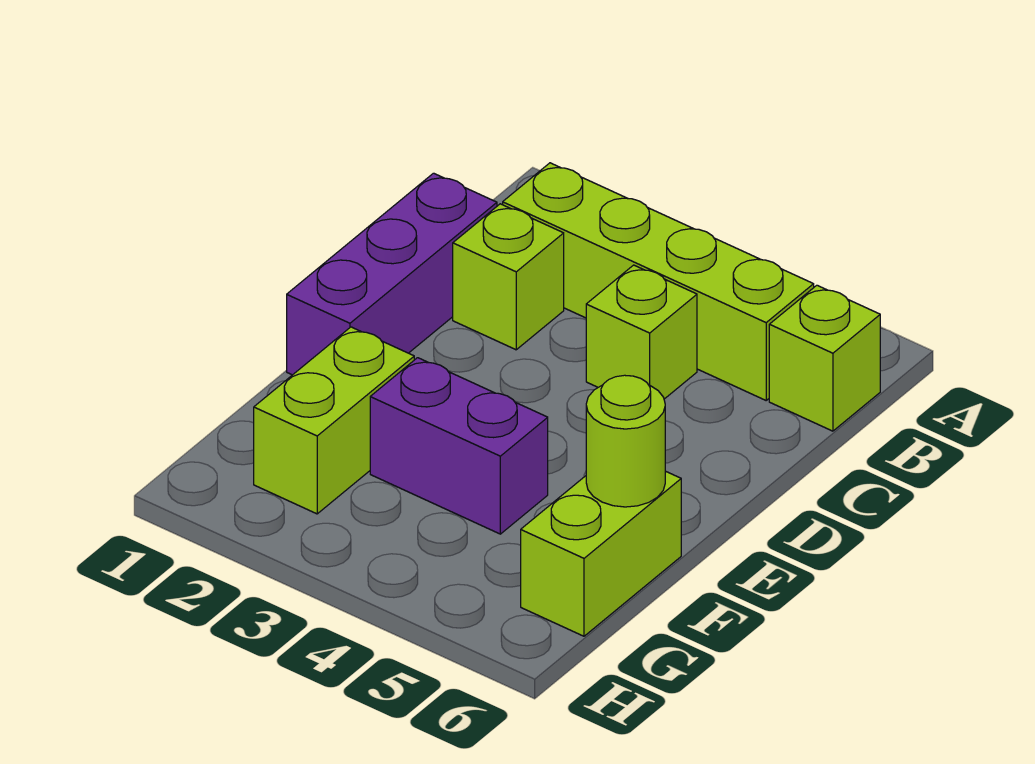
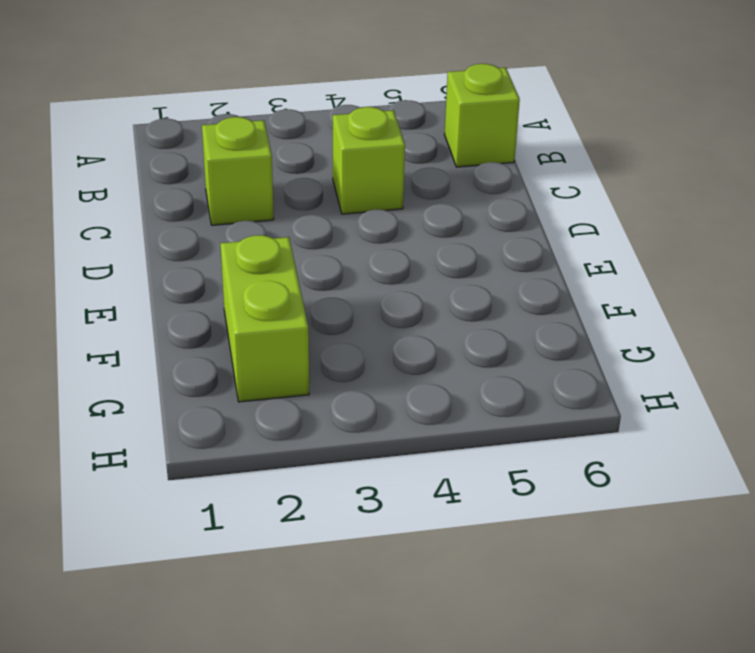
none -> lime 1x4 brick [503,163,814,400]
none -> purple 1x3 brick [287,173,497,375]

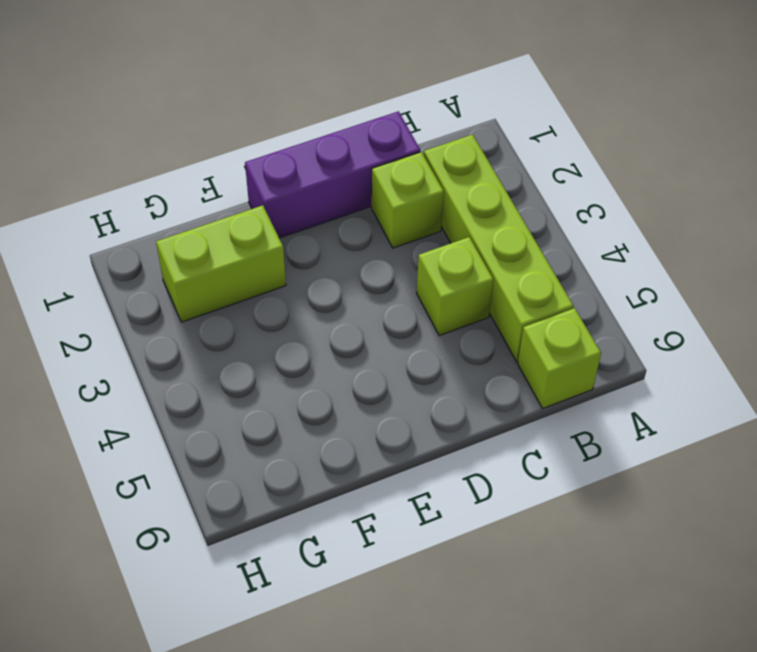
none -> purple 1x2 brick [370,358,548,534]
none -> lime 1x2 brick [521,471,681,636]

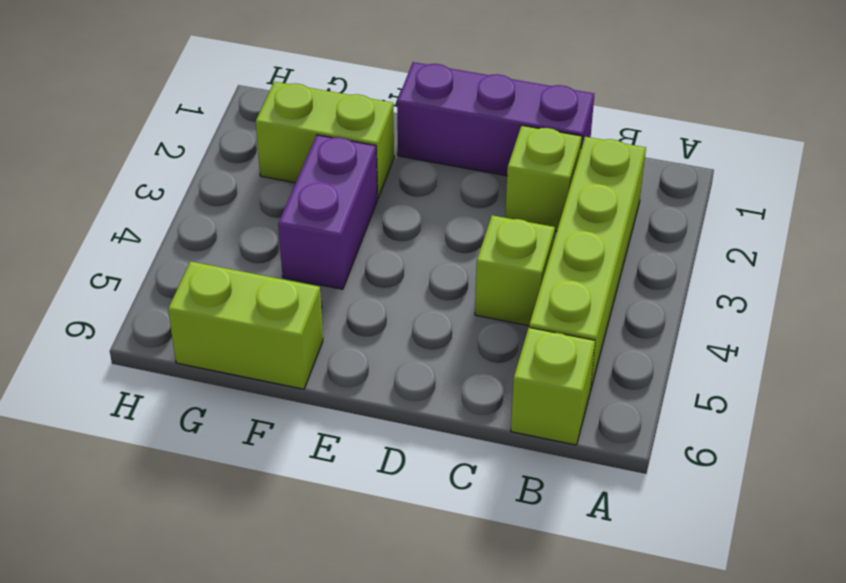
none -> lime 1x1 round brick [586,375,665,507]

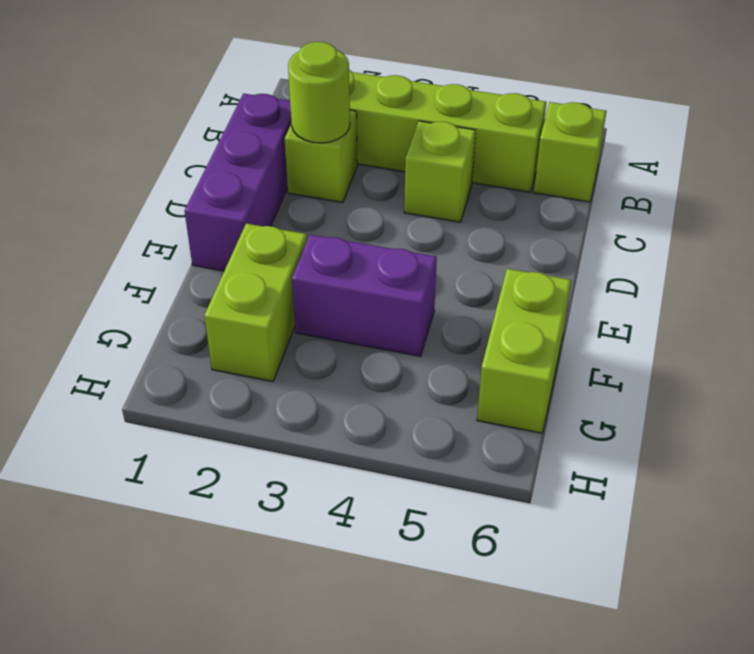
lime 1x1 round brick [288,42,350,143] -> lime 1x1 round brick moved to [586,375,665,507]

